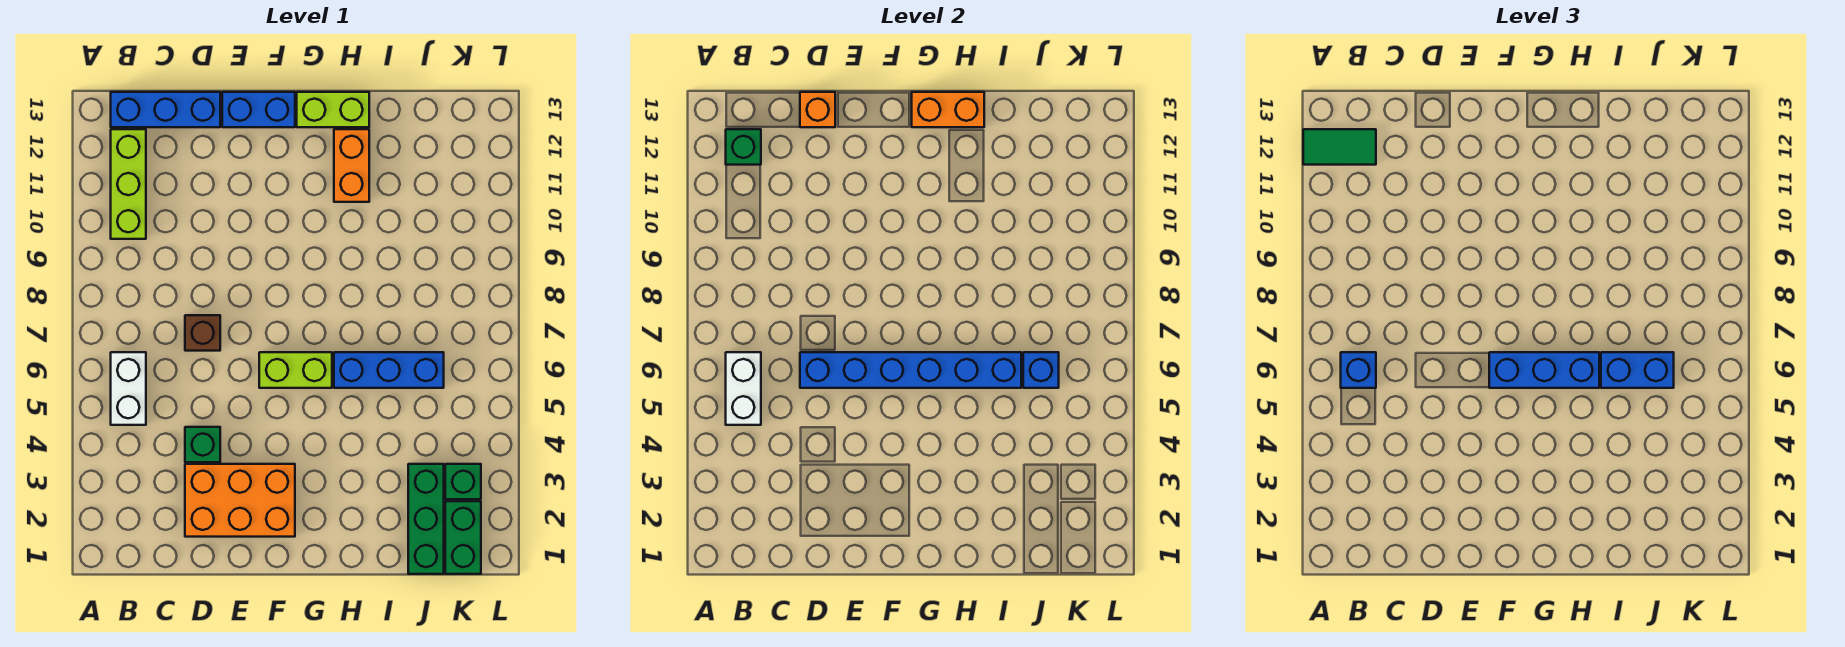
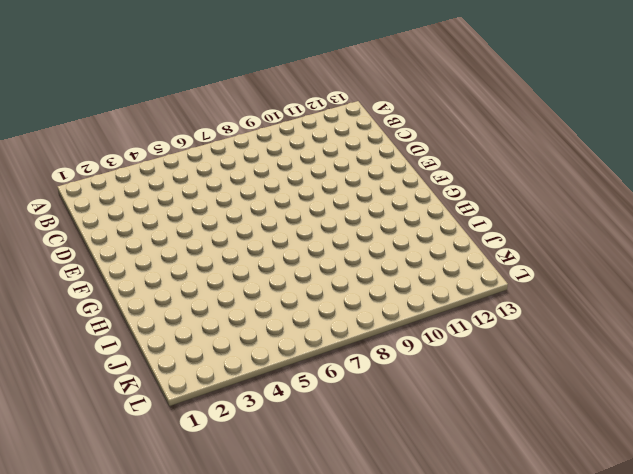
none -> white 1x2 brick [111,352,146,425]
none -> lime 1x3 brick [111,129,146,239]
none -> blue 1x3 brick [111,92,220,127]

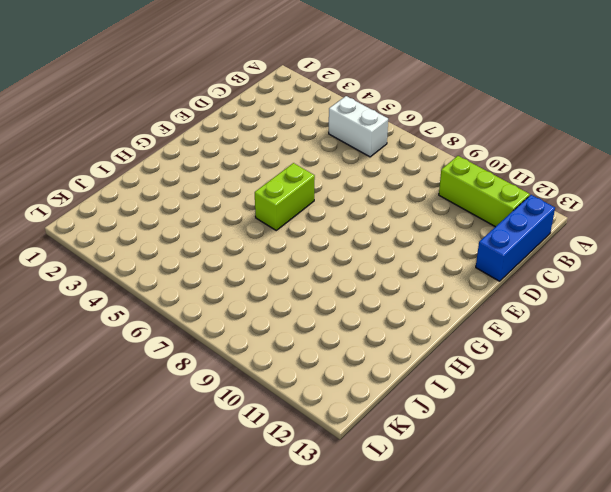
none -> orange 2x3 brick [185,464,295,537]
none -> green 1x1 brick [185,427,220,462]
none -> brown 1x1 brick [185,315,220,351]

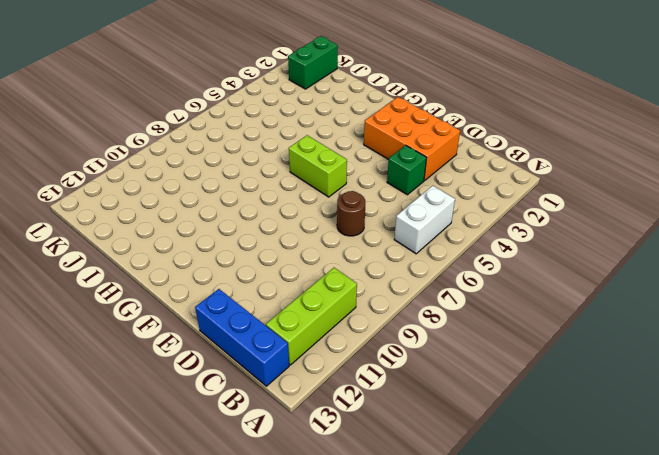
brown 1x1 round brick [337,191,365,236] -> brown 1x1 brick [185,315,220,351]
none -> blue 1x2 brick [222,92,295,127]
none -> lime 1x2 brick [297,92,369,127]
none -> blue 1x3 brick [334,352,444,388]

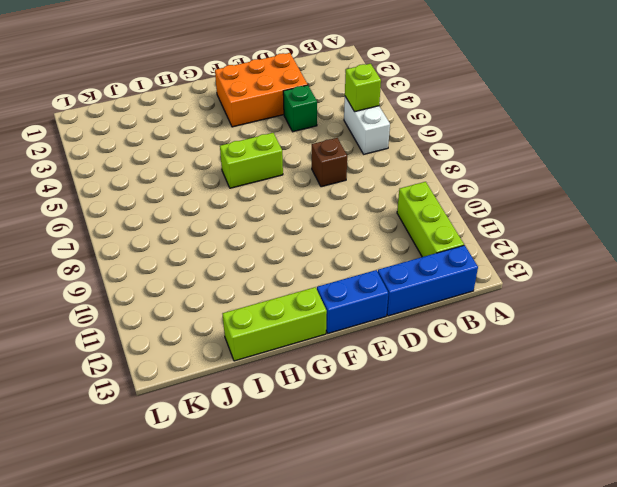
lime 1x1 brick [345,64,381,112] -> white 1x2 brick [726,352,761,425]
lime 1x3 brick [222,287,327,361] -> lime 1x2 brick [297,92,369,127]
none -> blue 1x3 brick [334,352,444,388]
none -> orange 1x2 brick [334,129,369,202]
none -> green 1x3 brick [408,464,444,574]

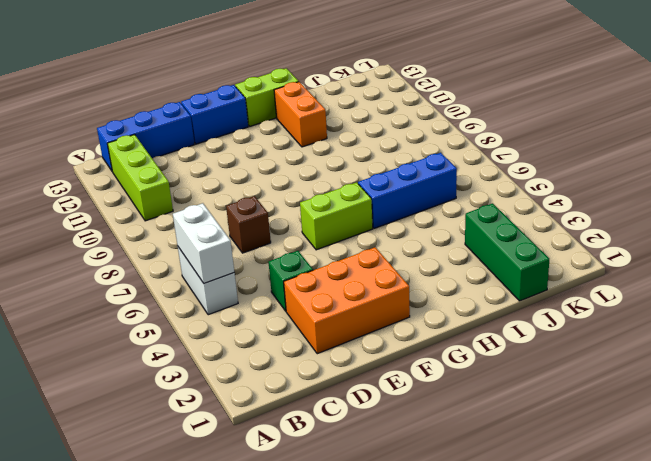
none -> green 1x2 brick [445,501,481,574]
none -> green 1x1 brick [445,464,481,499]
none -> green 1x1 brick [726,129,761,165]

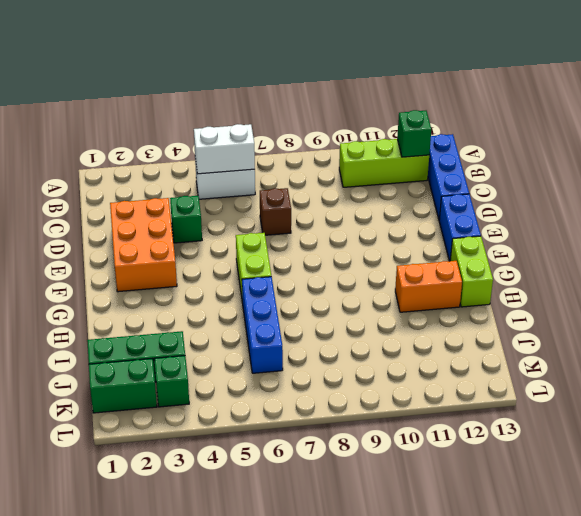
none -> blue 1x6 brick [800,352,1021,388]
none -> orange 1x1 brick [800,92,835,127]
none -> orange 1x2 brick [912,92,984,127]

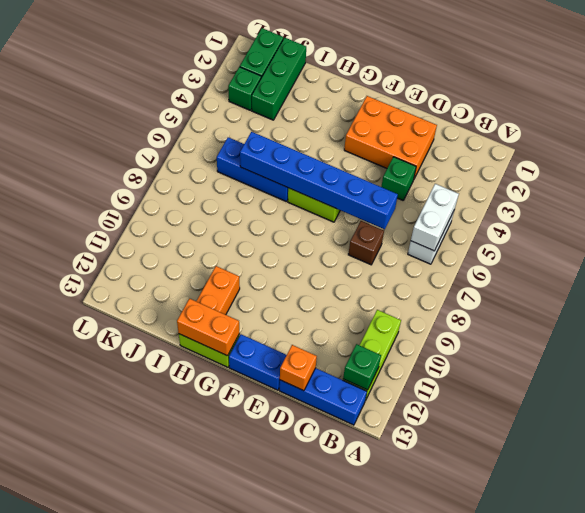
none -> blue 1x1 brick [1023,352,1059,388]
none -> green 1x2 tile [1303,129,1376,165]
none -> blue 1x1 brick [1341,352,1376,388]

